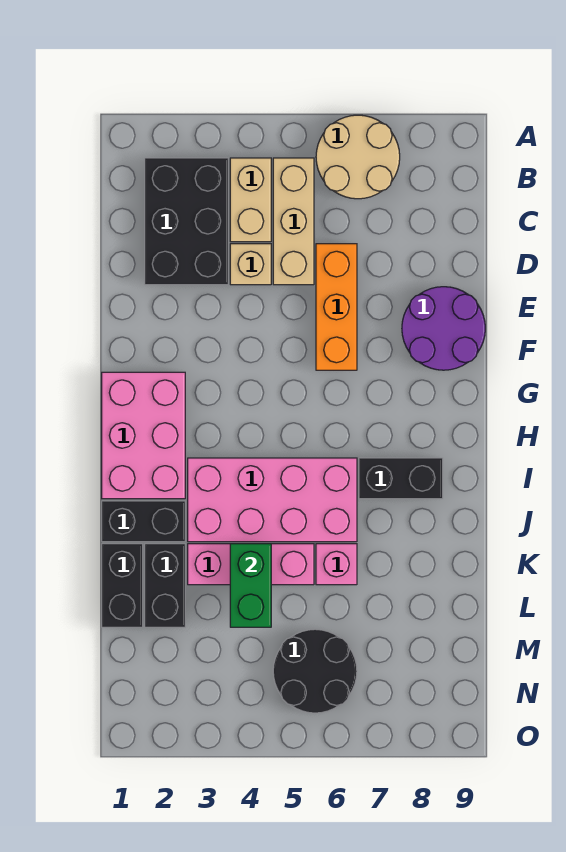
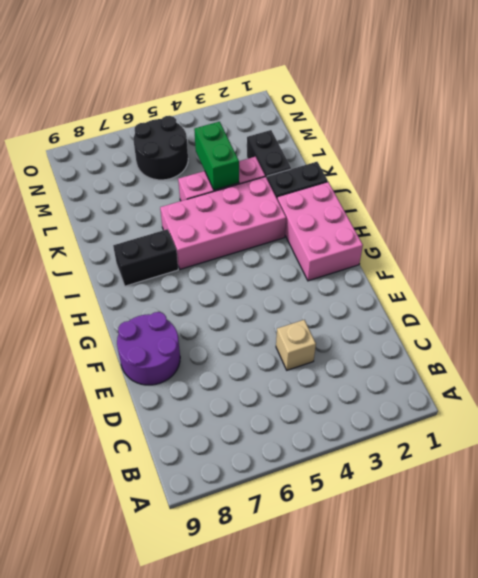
none -> tan 2x2 round brick [316,115,400,199]
none -> black 2x3 brick [145,158,228,285]
none -> tan 1x2 brick [230,158,271,242]

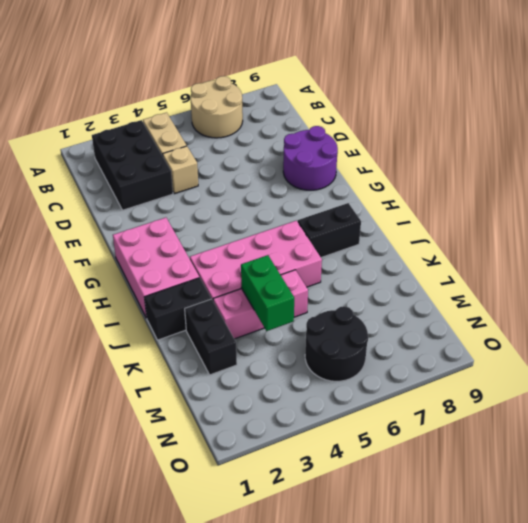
none -> tan 1x3 brick [273,158,314,285]
none -> orange 1x3 brick [316,244,357,370]
none -> black 1x2 brick [102,544,143,627]

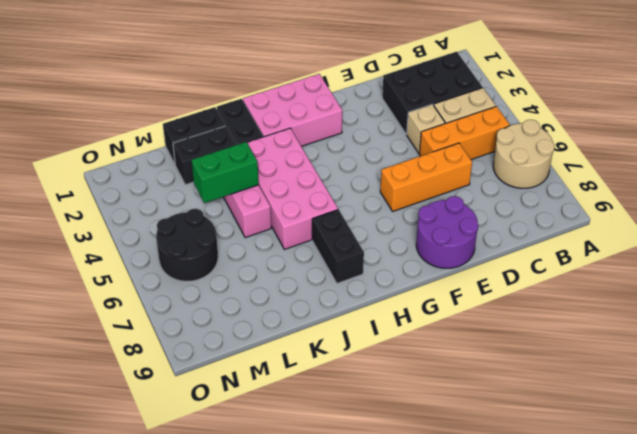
orange 1x3 brick [419,106,510,160] -> tan 1x3 brick [273,158,314,285]
none -> pink 1x1 brick [316,544,357,585]

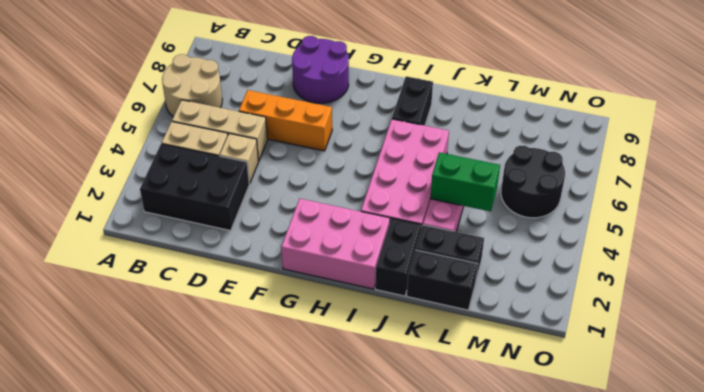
none -> pink 1x1 brick [316,544,357,585]

